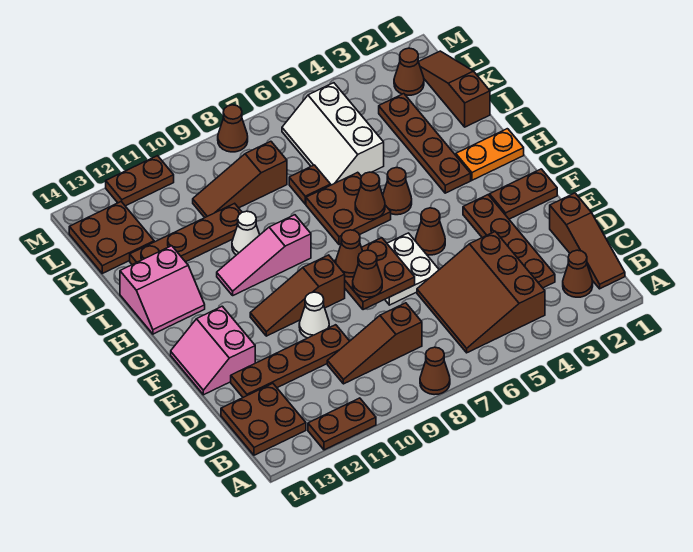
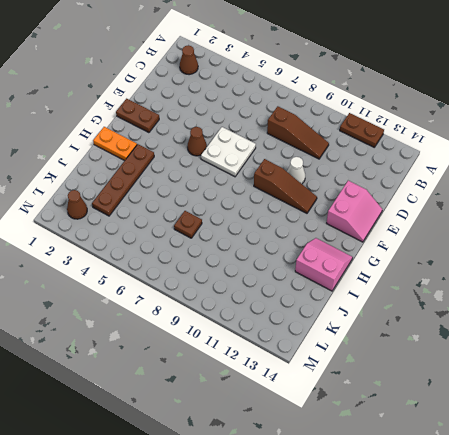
none -> brown 1x1 cone [420,347,450,395]
none -> brown 1x3 slope [550,193,625,289]
none -> brown 3x3 slope [417,232,545,353]
none -> brown 2x2 plate [221,383,306,455]

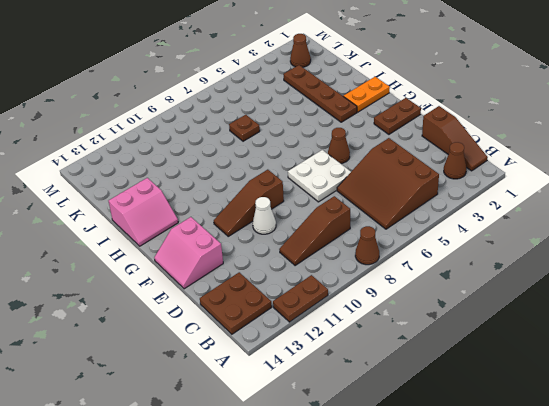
none -> brown 1x4 plate [463,195,555,288]
none -> brown 1x4 plate [231,325,349,397]
none -> brown 1x1 cone [383,168,412,215]
none -> brown 2x2 plate [306,172,391,244]

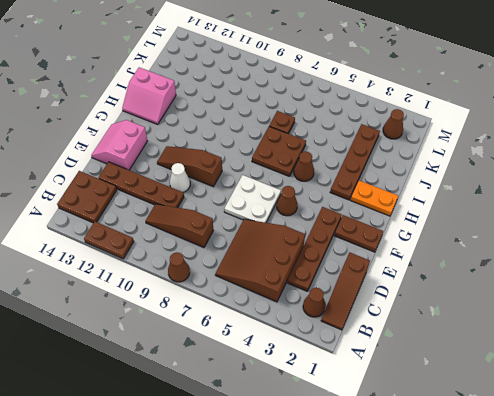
none -> pink 1x3 slope [217,215,311,295]
none -> white 1x1 cone [232,211,260,255]
none -> brown 1x3 slope [419,51,490,127]
none -> white 2x3 slope [282,83,384,185]

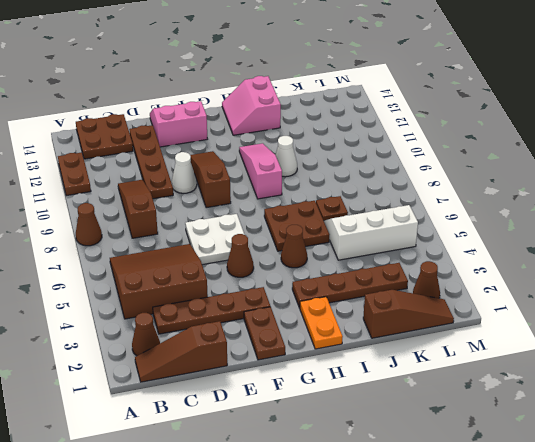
none -> brown 1x4 plate [130,203,242,265]
none -> brown 1x3 slope [193,141,287,218]
none -> brown 2x2 plate [69,202,154,273]
none -> brown 1x1 cone [218,105,248,152]

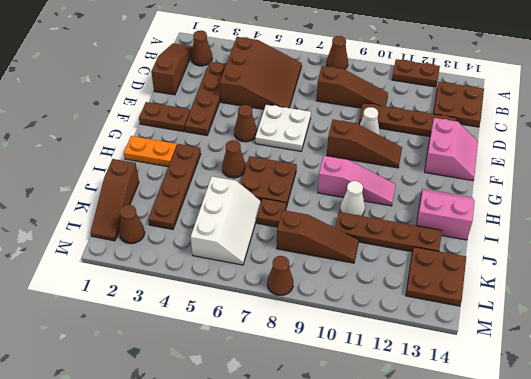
none -> brown 1x2 plate [106,156,174,206]
none -> brown 2x2 plate [334,238,415,310]
none -> brown 1x1 cone [355,172,385,219]
none -> brown 1x1 cone [353,250,382,297]

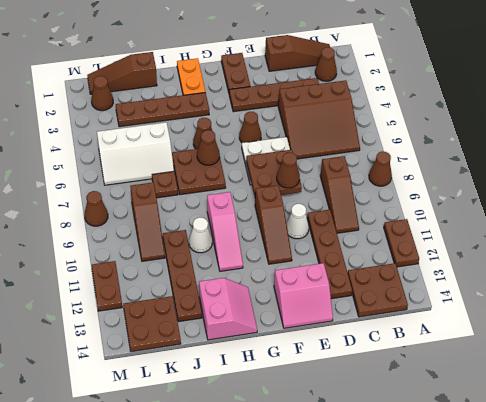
none -> brown 1x1 cone [336,230,362,277]

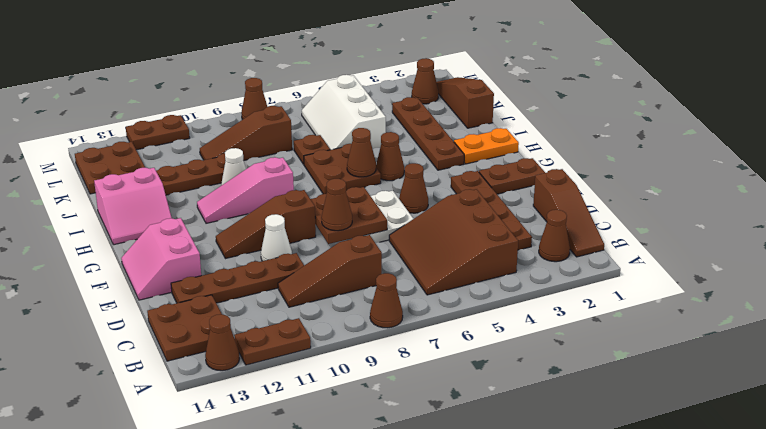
brown 1x1 cone [205,314,240,371] -> brown 1x1 cone moved to [336,230,362,277]

